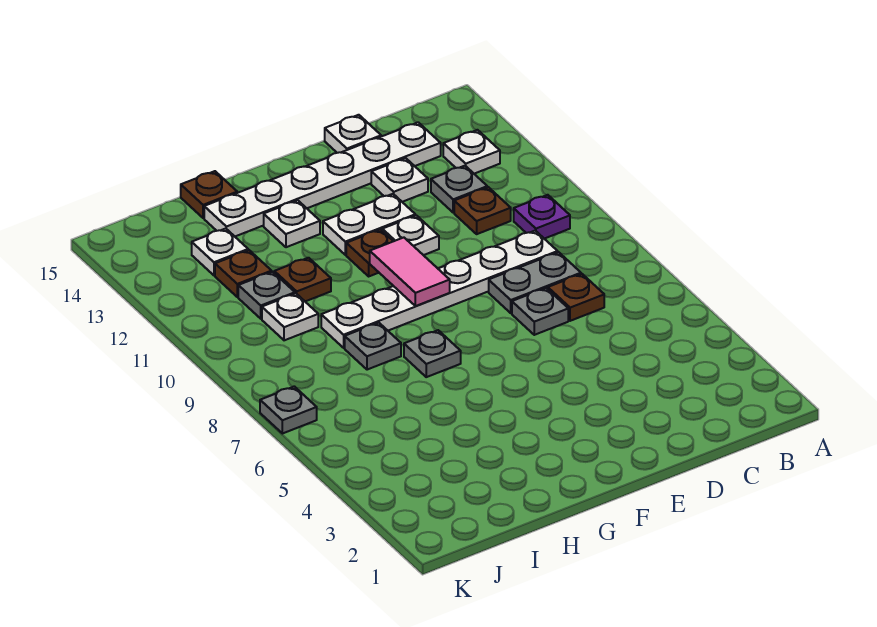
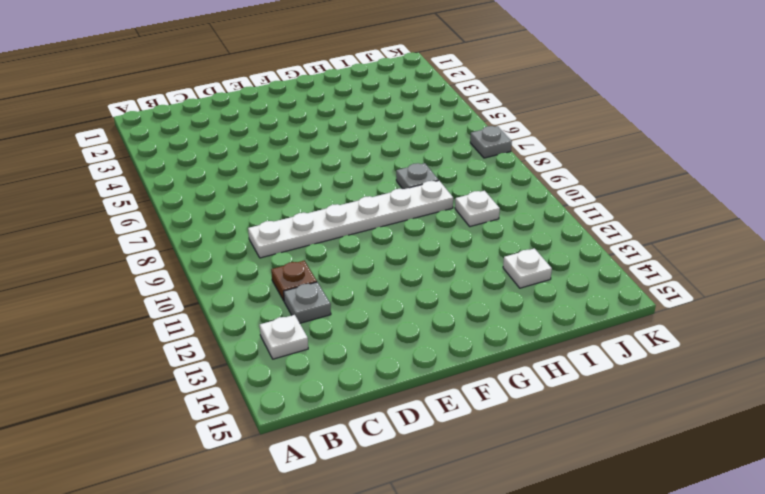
none -> purple 1x1 plate [514,195,570,239]
none -> brown 1x1 plate [548,274,604,321]
none -> grey 1x2 plate [489,252,581,313]

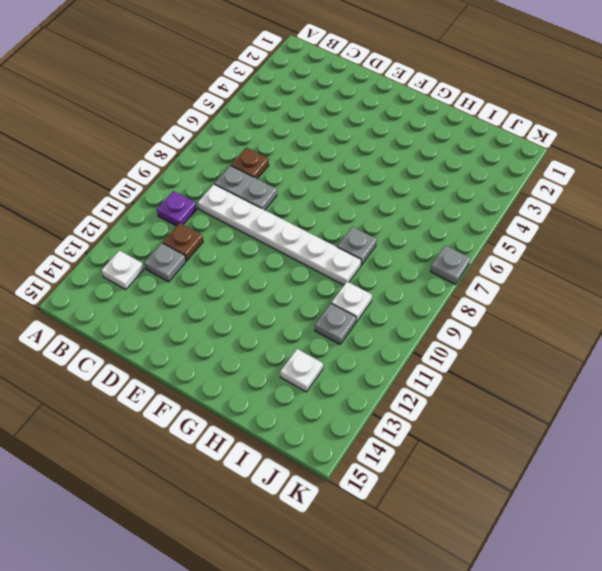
none -> white 1x6 plate [204,122,441,236]
none -> grey 1x1 plate [512,288,568,335]
none -> white 1x1 plate [371,158,428,202]

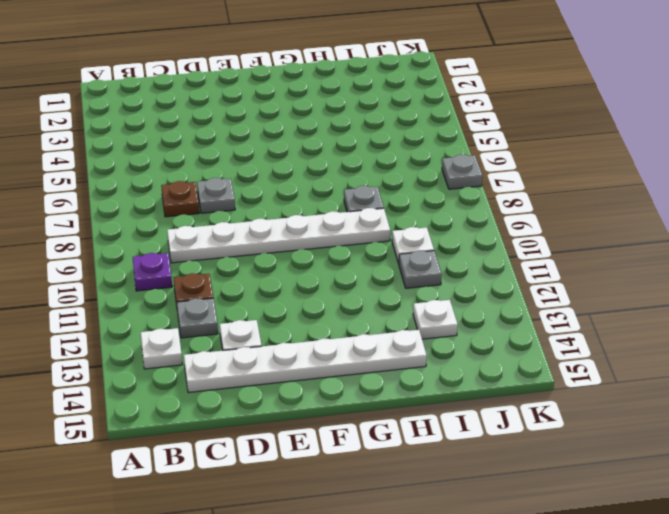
none -> grey 1x2 plate [489,252,581,313]
none -> white 1x1 plate [325,115,381,153]
none -> white 1x1 plate [382,215,439,255]

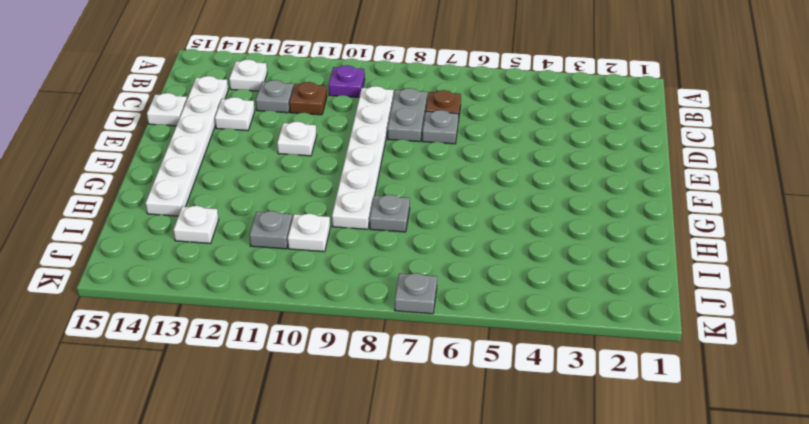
none -> white 1x2 plate [323,194,415,255]
none -> brown 1x1 plate [346,230,393,276]
none -> grey 1x1 plate [404,330,461,377]

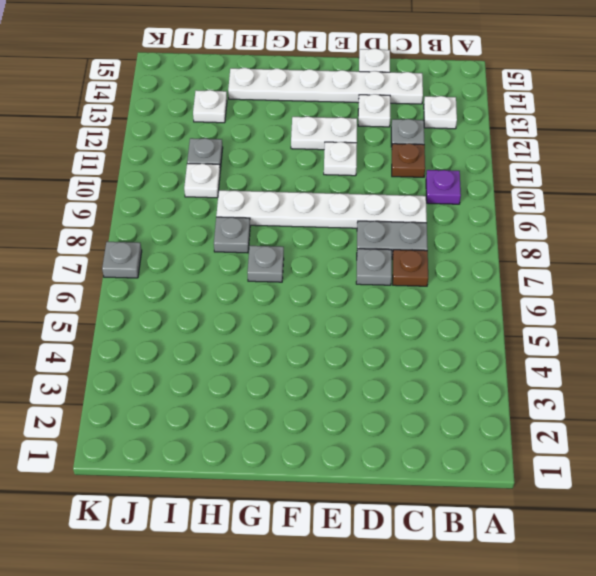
none -> brown 1x1 plate [346,230,393,276]
none -> white 1x1 plate [264,200,320,247]
none -> brown 1x1 plate [274,258,331,301]

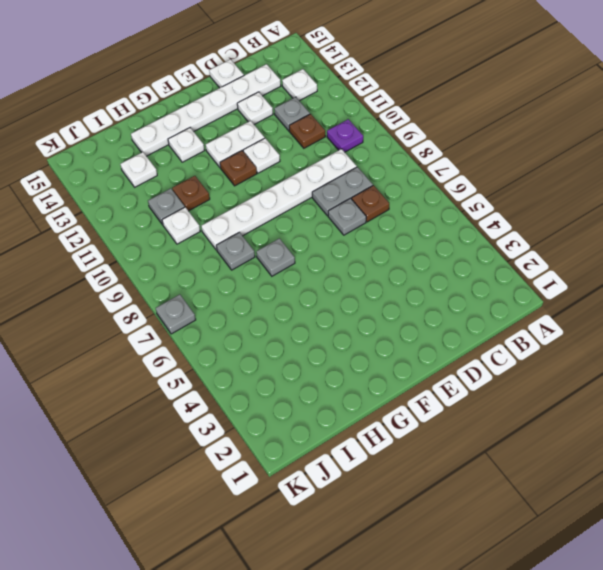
none -> brown 1x1 plate [181,171,237,218]
none -> brown 1x1 plate [215,250,272,297]
none -> pink 1x2 tile [370,238,450,306]

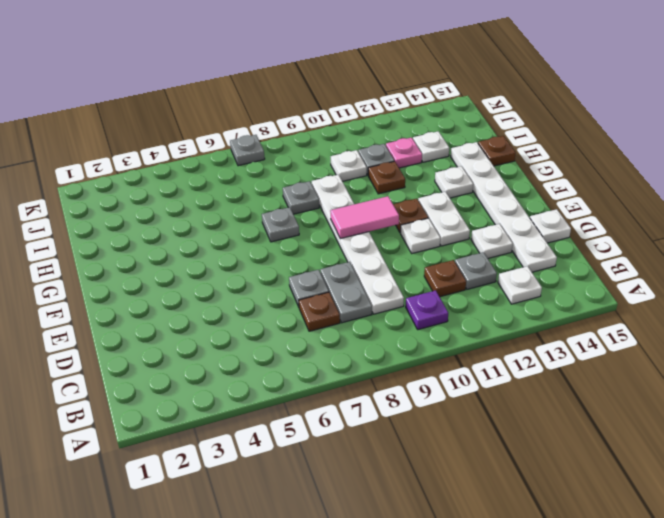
pink 1x1 plate [386,138,422,168] -> brown 1x1 plate [215,250,272,297]

